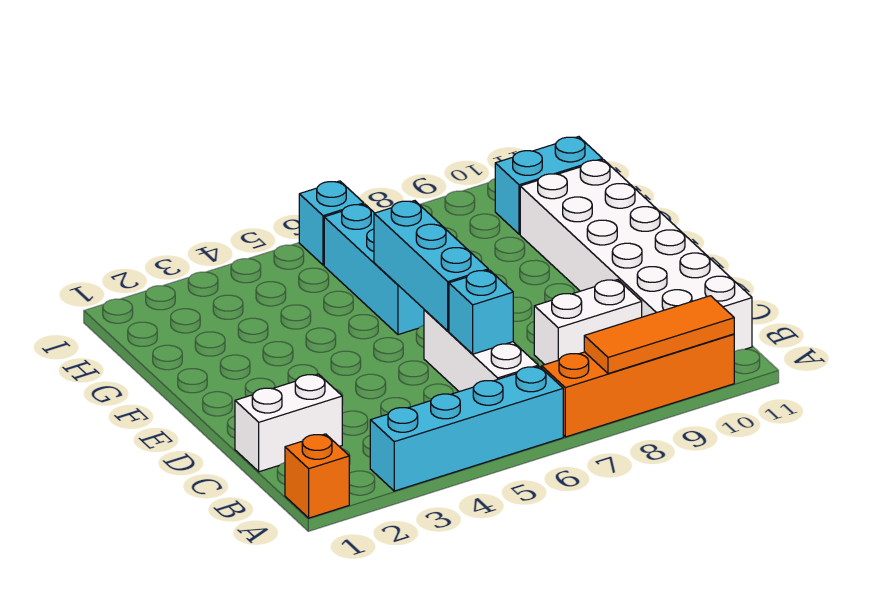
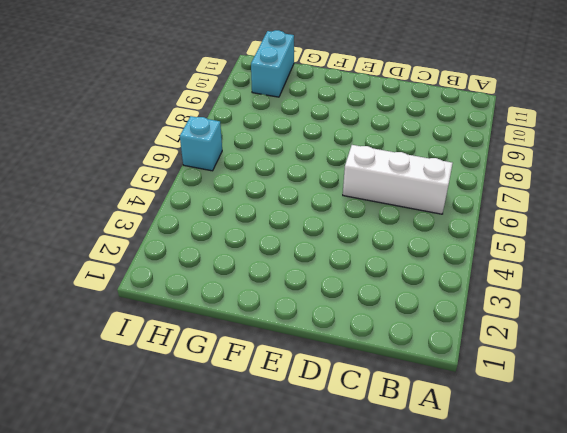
none -> orange 1x1 brick [285,434,349,518]
none -> cyan 1x4 brick [370,366,563,491]
none -> orange 1x4 brick [542,334,734,437]

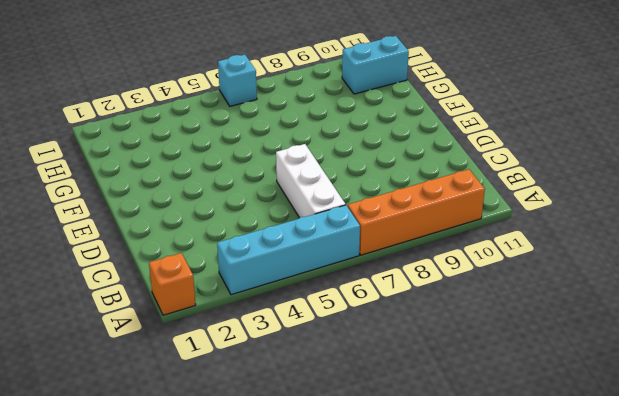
none -> white 2x6 brick [520,160,752,352]
none -> white 1x2 brick [235,374,342,472]
none -> white 1x2 brick [534,280,642,365]

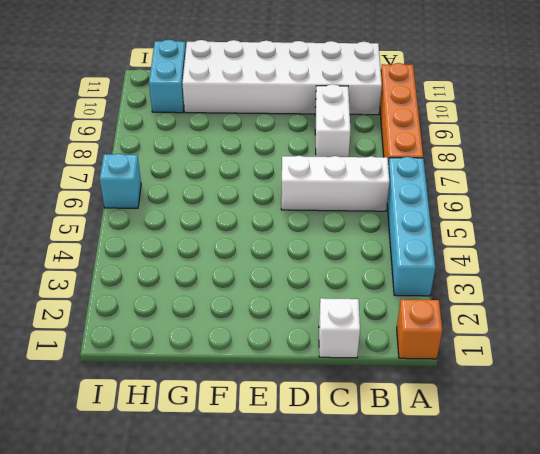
white 1x1 brick [319,298,360,358] -> white 1x2 brick [235,374,342,472]
none -> cyan 1x3 brick [324,204,424,335]
none -> orange 1x3 tile [584,296,734,374]
none -> cyan 1x1 brick [449,270,513,354]

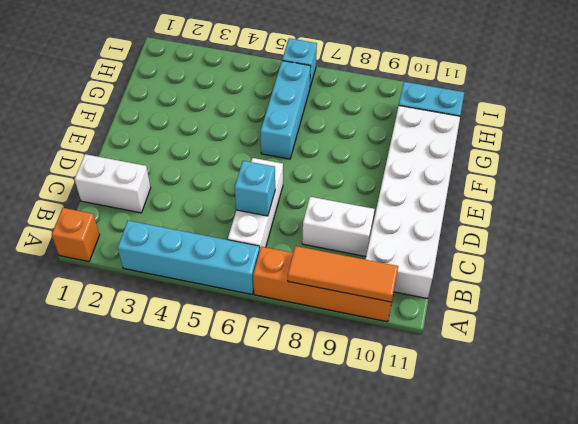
none -> cyan 1x3 brick [374,201,488,331]

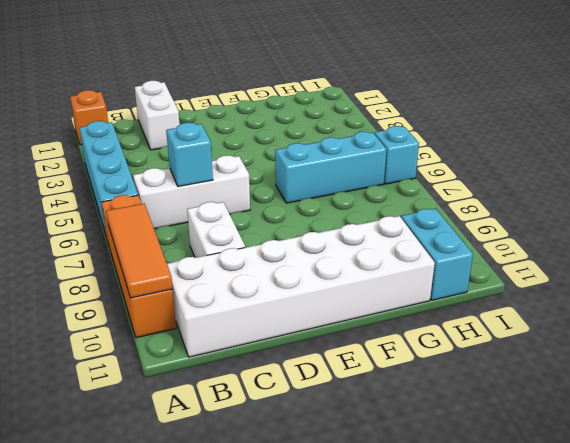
none -> cyan 1x3 brick [374,201,488,331]

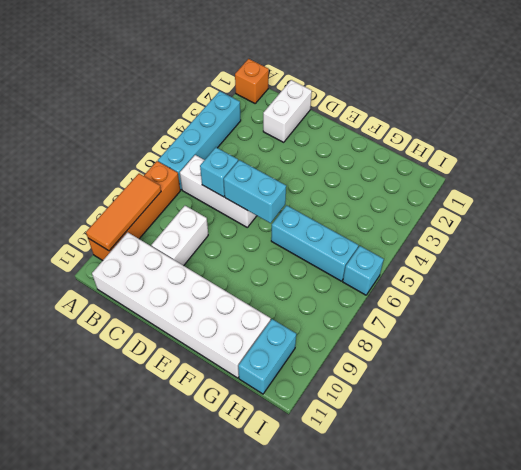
cyan 1x2 brick [224,160,286,223] -> cyan 1x3 brick [374,201,488,331]

